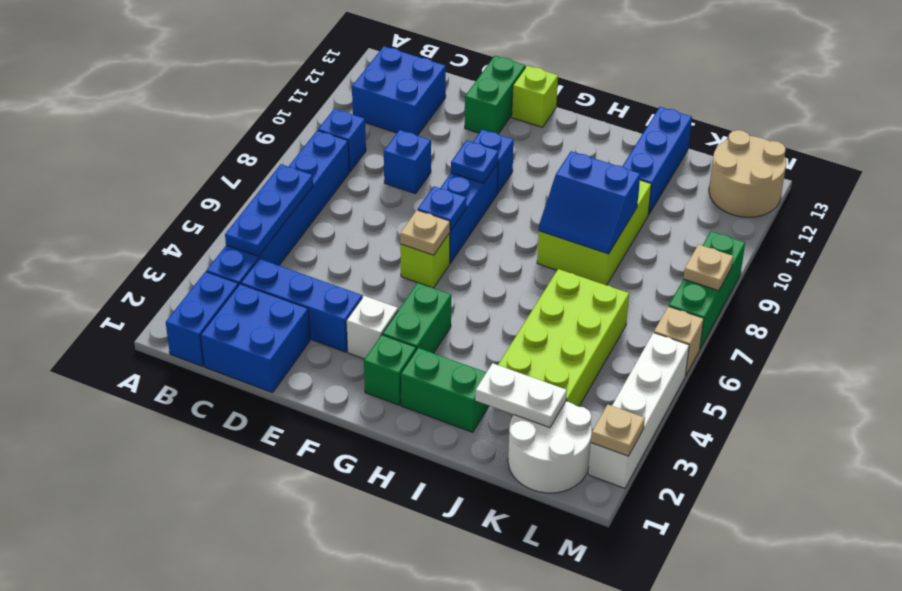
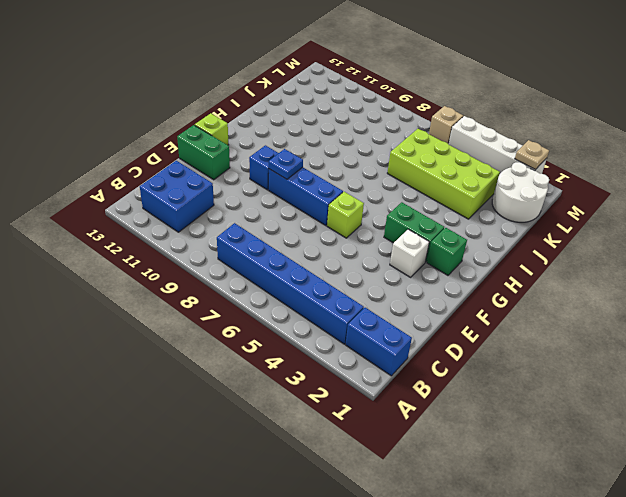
none -> blue 1x1 brick [318,109,366,172]
none -> blue 2x2 brick [201,284,310,393]
none -> blue 1x3 brick [241,259,362,352]
none -> blue 1x1 brick [384,130,431,194]

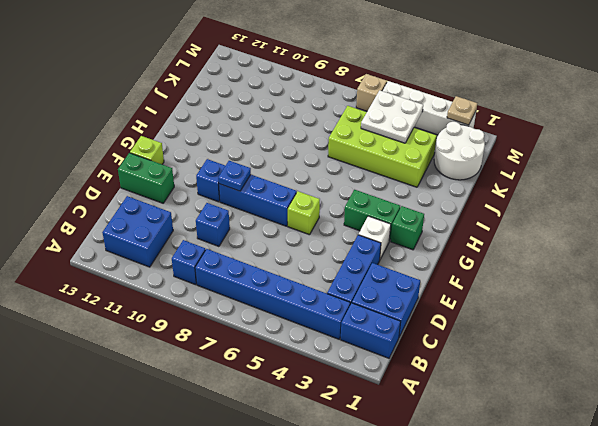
white 2x2 plate [361,90,423,143] -> none
none -> green 1x2 brick [401,348,489,432]
none -> lime 2x3 brick [537,180,651,285]
none -> blue 1x3 brick [622,107,692,215]
none -> tan 2x2 round brick [709,130,786,217]

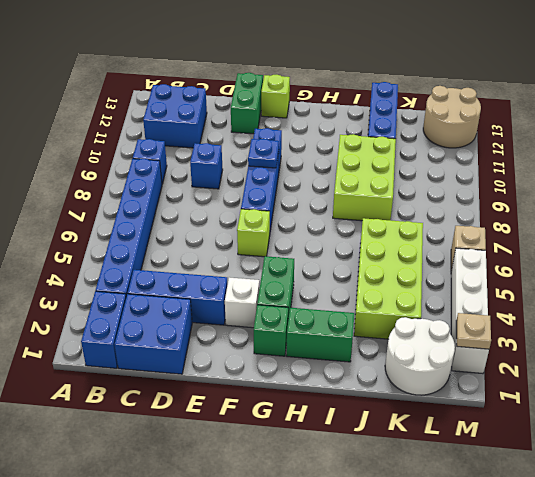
none -> green 1x3 brick [669,231,745,349]
none -> blue 1x3 plate [225,164,313,256]
none -> tan 1x1 plate [400,210,450,255]
none -> blue 1x1 plate [418,186,467,231]

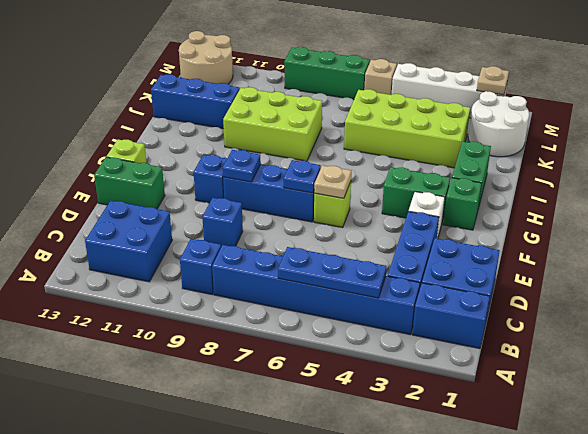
none -> blue 2x2 slope [539,151,640,254]
none -> white 1x2 plate [475,363,567,428]
none -> tan 1x1 plate [683,245,733,291]

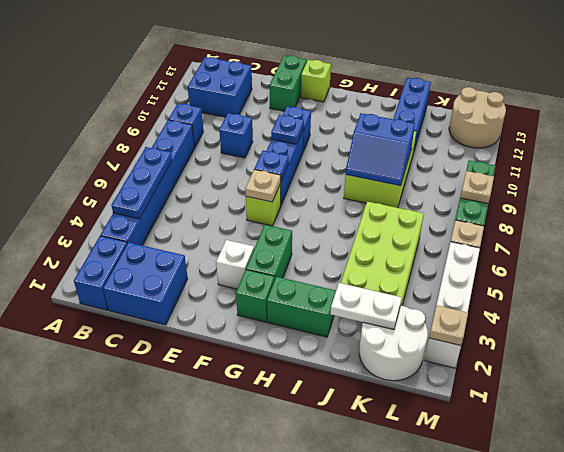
none -> blue 1x3 brick [241,259,362,352]

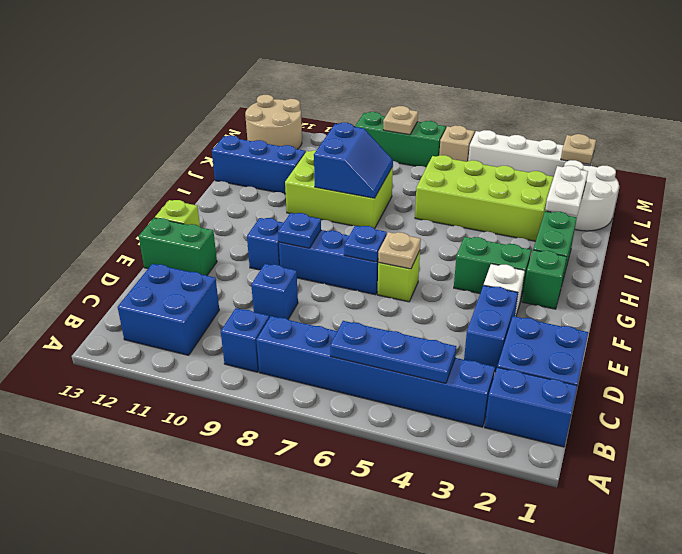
blue 1x2 brick [464,285,518,372] -> blue 1x3 brick [241,259,362,352]

